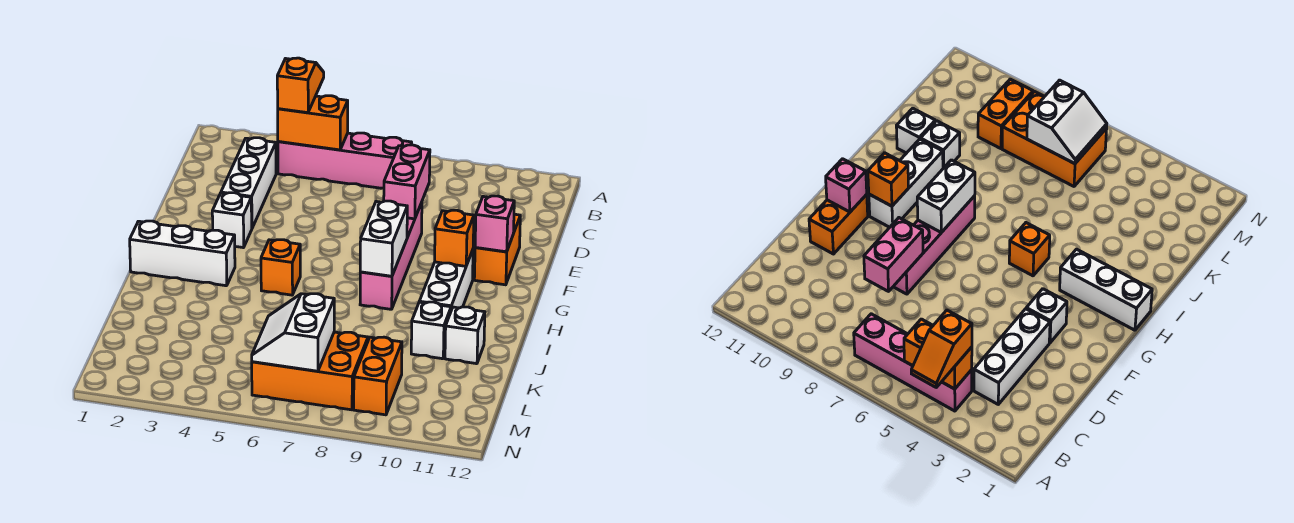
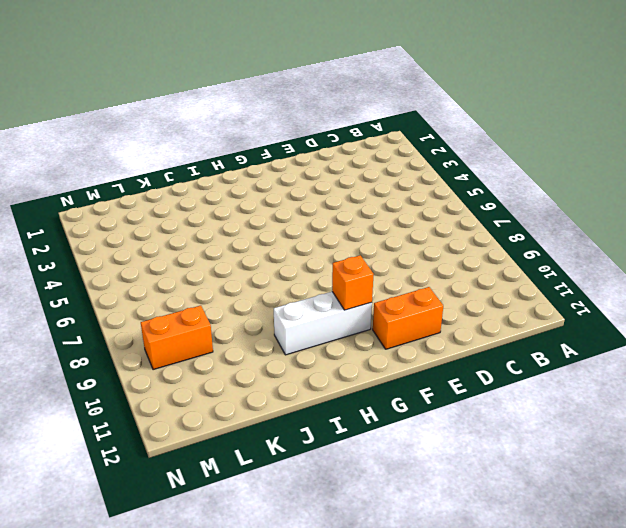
none -> pink 1x4 brick [278,133,412,188]
none -> white 1x3 brick [221,138,276,228]
none -> pink 1x4 brick [360,202,422,309]

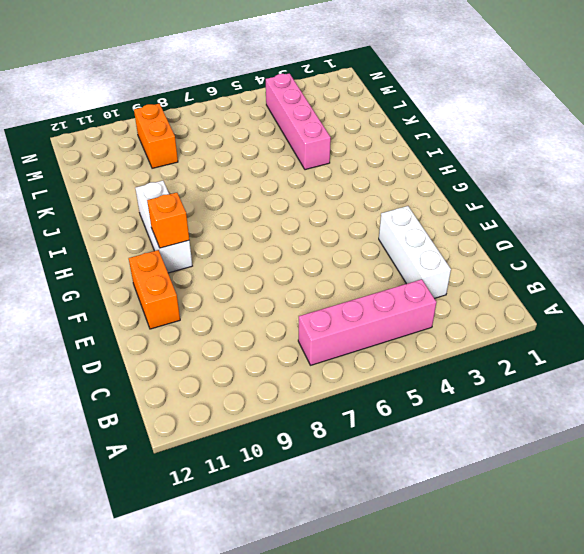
pink 1x4 brick [266,73,331,170] -> pink 1x4 brick moved to [360,202,422,309]
none -> white 1x1 brick [212,193,252,248]
none -> white 1x3 brick [130,221,235,286]
none -> orange 1x1 brick [261,240,300,295]

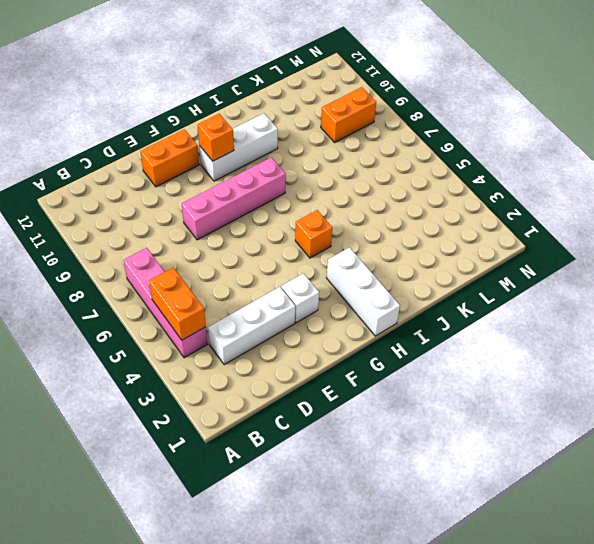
none -> white 1x1 brick [411,302,451,359]
none -> white 1x1 brick [445,307,485,364]
none -> orange 2x3 brick [252,332,368,410]

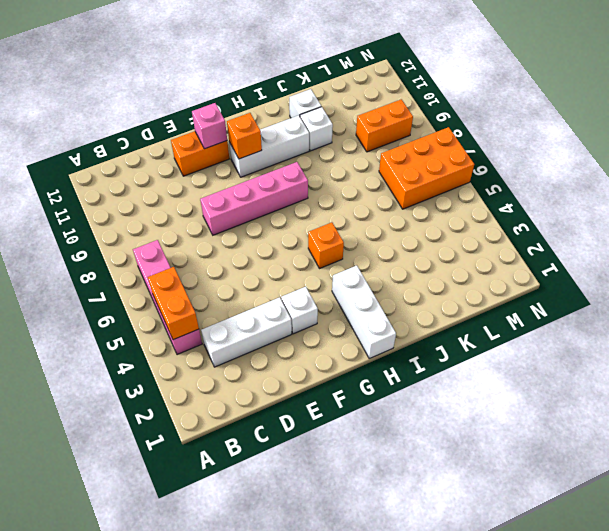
orange 2x3 brick [379,127,474,209] -> orange 2x3 brick turned to [252,332,368,410]
none -> pink 1x2 brick [384,145,430,219]
none -> white 1x2 brick [360,201,407,276]
none -> white 2x2 slope [252,294,334,371]

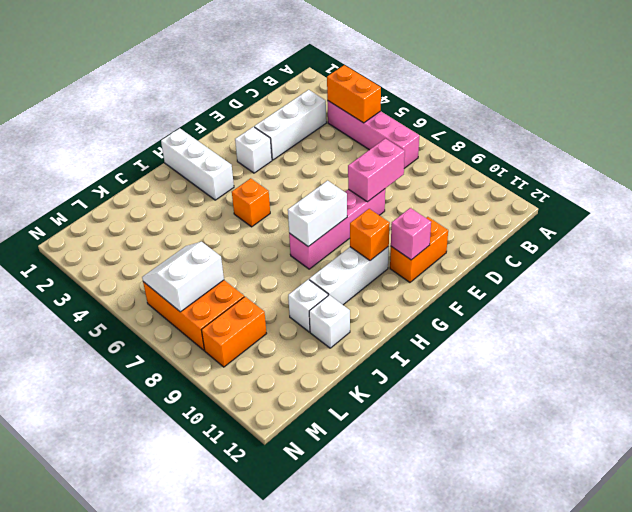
none -> orange 1x2 slope [277,58,324,113]

